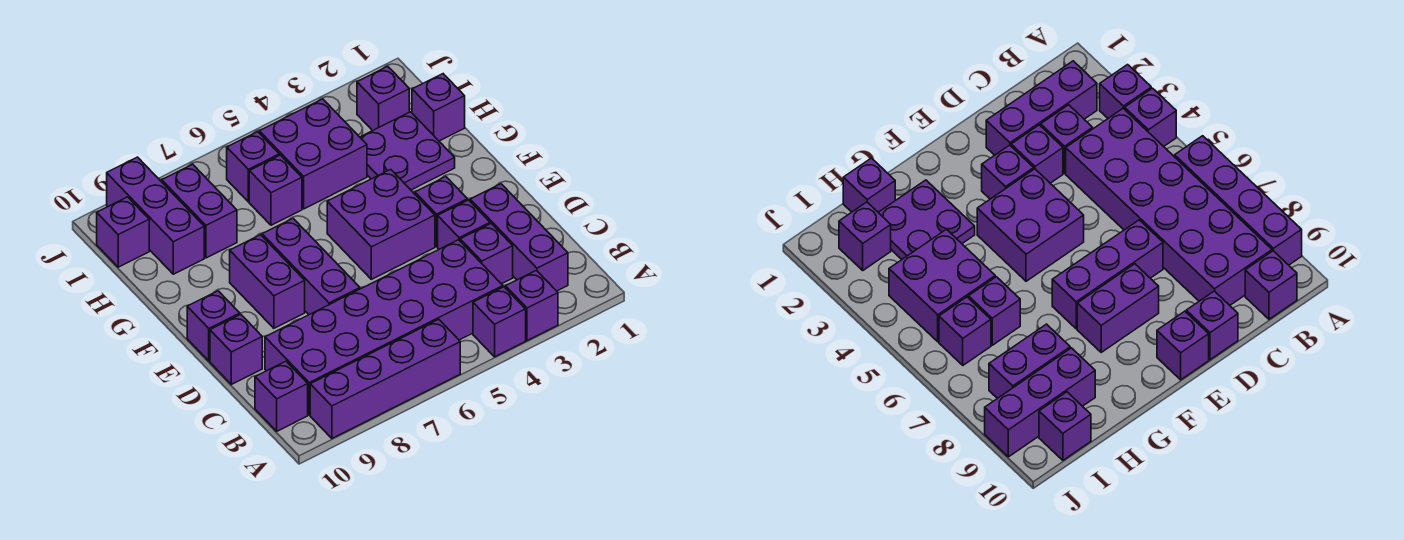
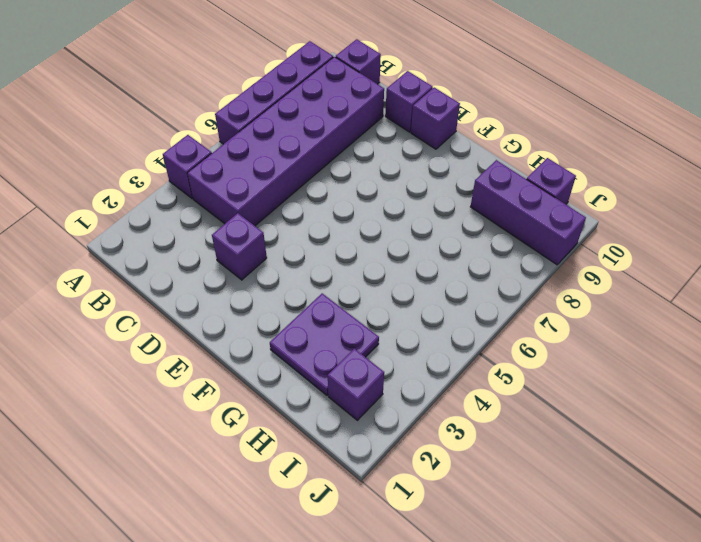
none -> purple 1x1 brick [506,270,558,341]
none -> purple 1x3 brick [470,184,568,291]
none -> purple 1x1 brick [460,224,513,284]

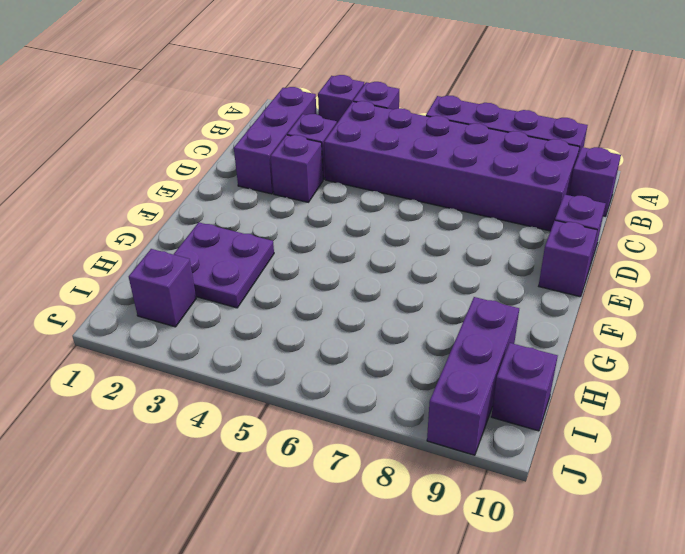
none -> purple 1x3 brick [262,219,360,315]
none -> purple 1x1 brick [415,177,467,247]
none -> purple 2x2 brick [327,169,435,279]

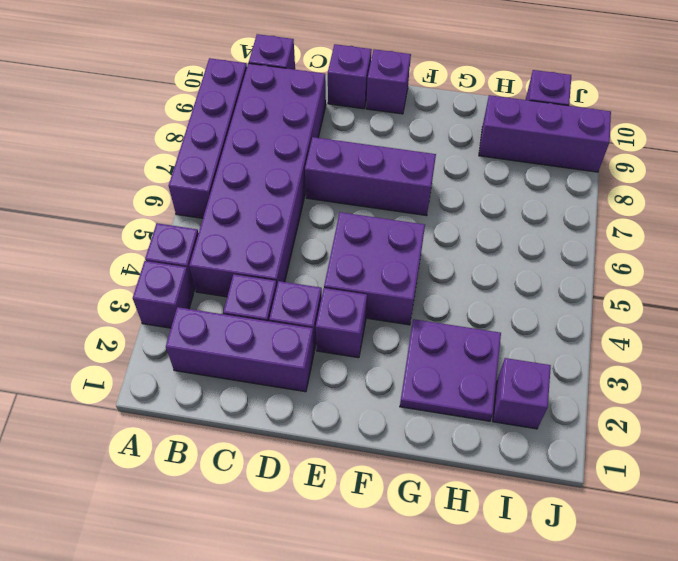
none -> purple 1x2 brick [230,235,305,328]
none -> purple 1x1 brick [412,74,465,141]
none -> purple 2x2 brick [259,99,367,209]

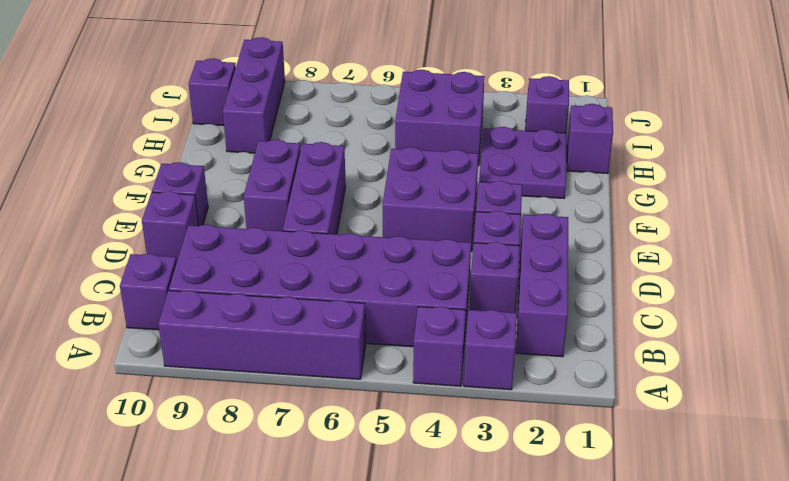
none -> purple 1x1 brick [249,155,302,225]
none -> purple 1x2 brick [162,164,237,258]
none -> purple 1x1 brick [227,132,279,202]

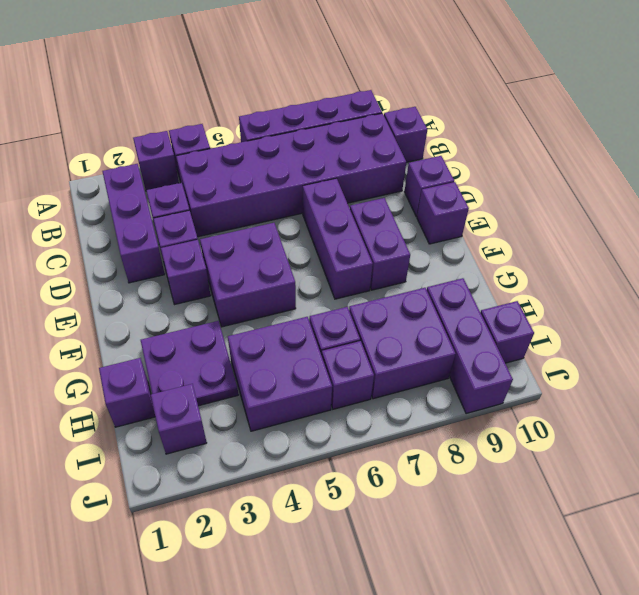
purple 2x2 brick [349,288,456,399] -> purple 1x2 brick [162,164,237,258]

